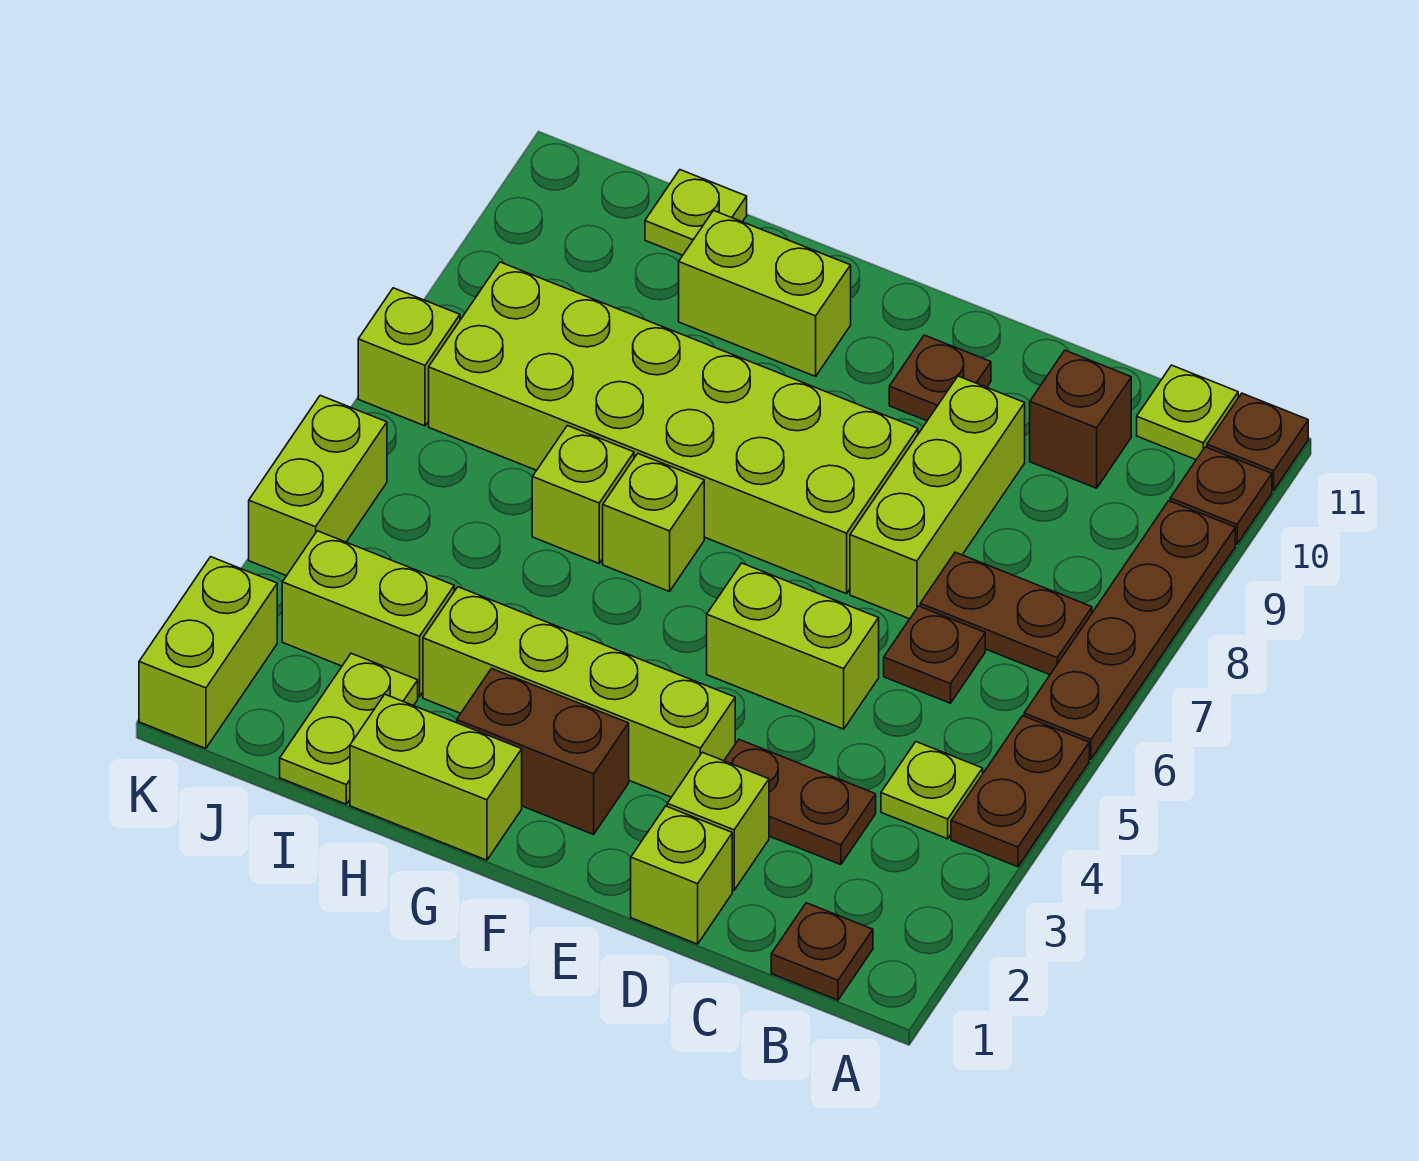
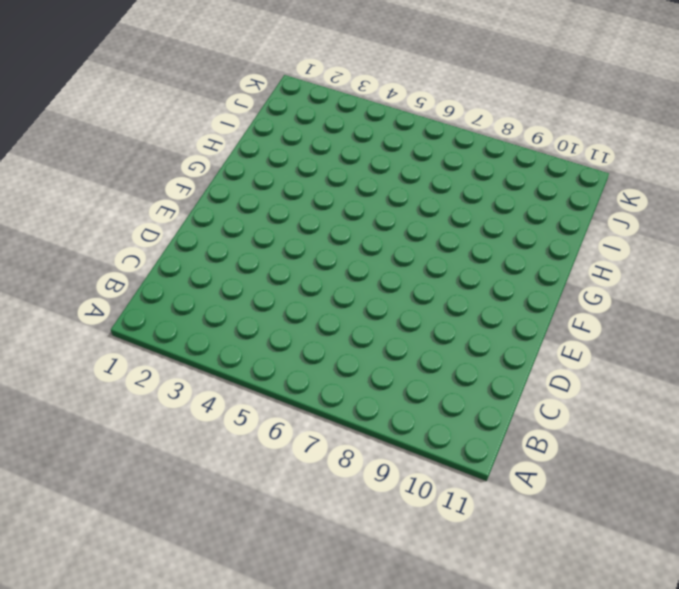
none -> brown 1x2 plate [951,716,1089,867]
none -> brown 1x4 plate [1024,501,1235,759]
none -> brown 1x1 plate [1170,447,1272,544]

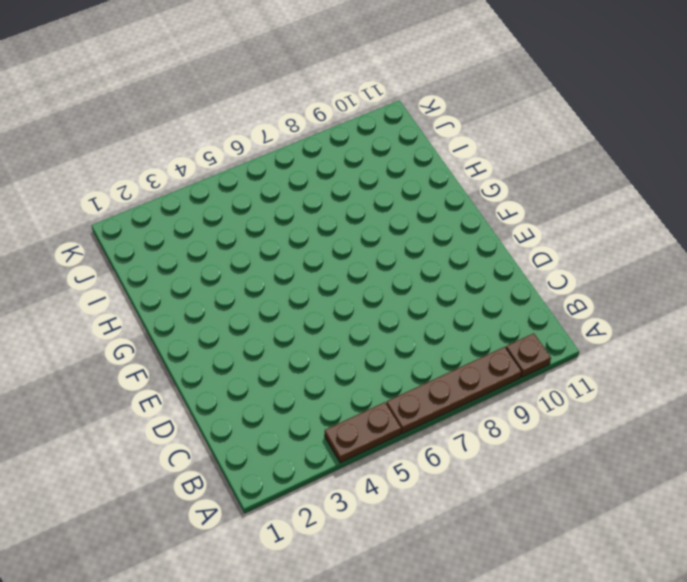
none -> brown 1x1 plate [1207,393,1308,490]
none -> brown 1x1 plate [771,903,873,1000]
none -> lime 1x1 plate [881,742,983,839]

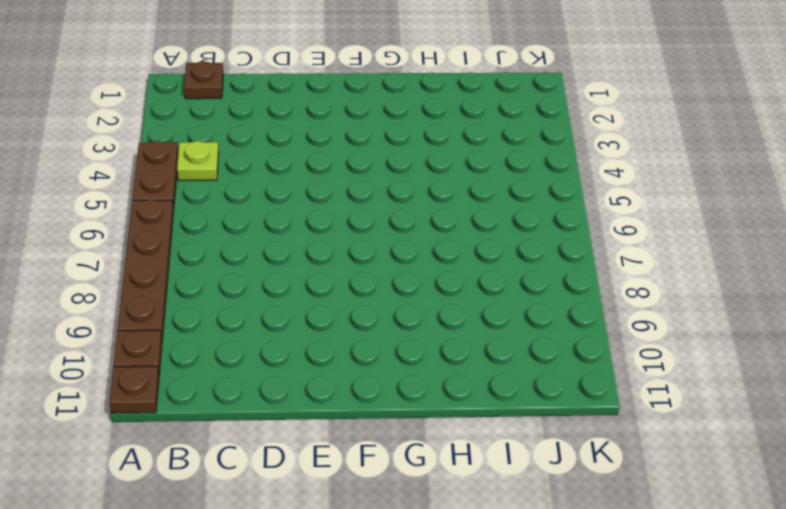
none -> brown 1x2 plate [920,552,1092,675]
none -> lime 1x1 plate [1137,365,1238,460]
none -> brown 1x2 plate [724,740,876,865]

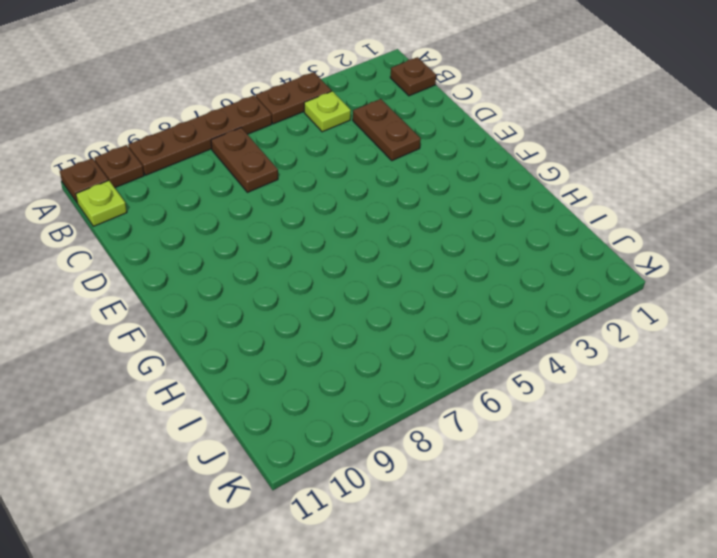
none -> brown 1x1 plate [884,606,985,703]
none -> brown 1x1 brick [1030,350,1131,488]
none -> lime 1x1 brick [631,806,732,944]

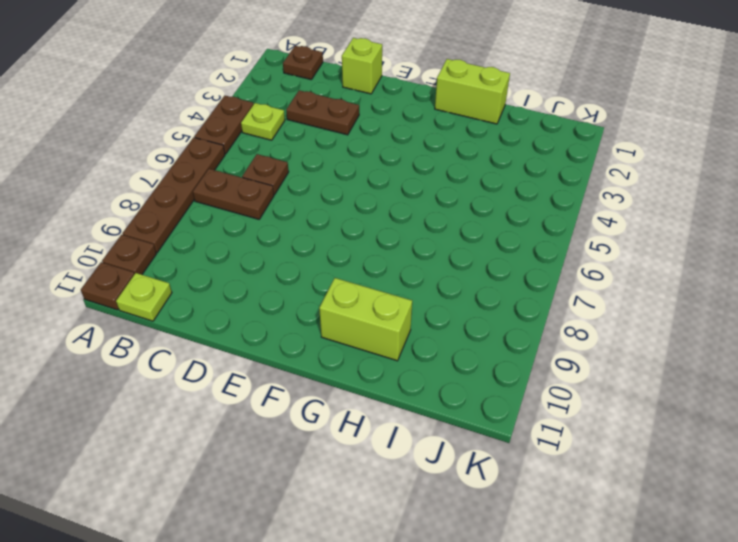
none -> brown 1x1 brick [1030,350,1131,488]
none -> lime 1x1 brick [667,752,769,890]
none -> lime 1x2 brick [707,563,879,729]

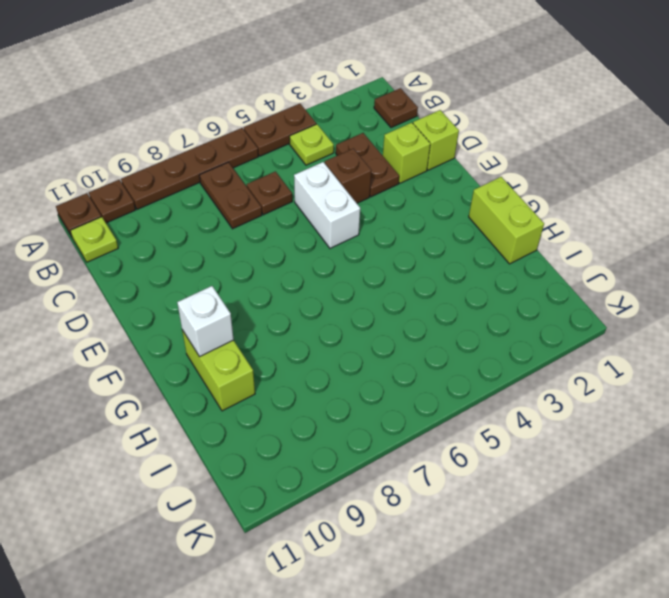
brown 1x1 brick [325,149,372,203] -> brown 1x1 brick moved to [1030,350,1131,488]
white 1x2 brick [294,162,360,248] -> lime 1x2 brick [707,563,879,729]
white 1x1 brick [177,286,234,357] -> none
none -> lime 1x3 brick [850,376,1025,619]
none -> lime 1x4 brick [423,587,735,797]
none -> lime 2x6 brick [429,262,918,594]

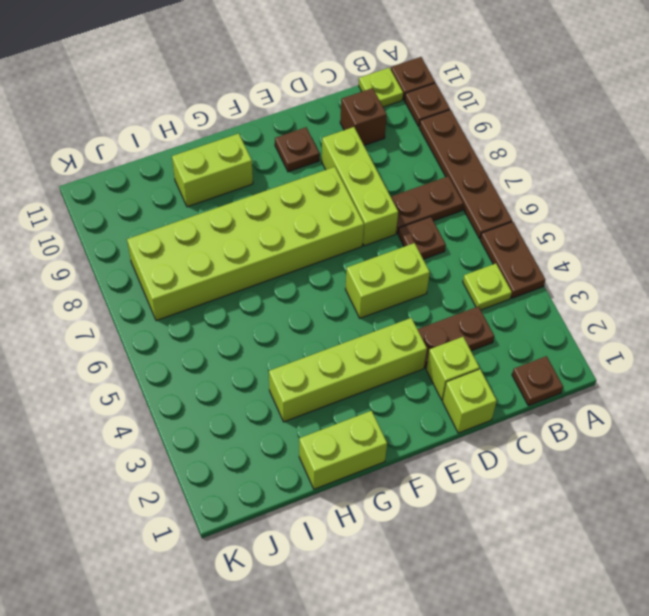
none -> brown 1x2 brick [457,669,629,834]
none -> lime 1x1 brick [603,454,704,591]
none -> lime 1x1 brick [532,426,634,563]

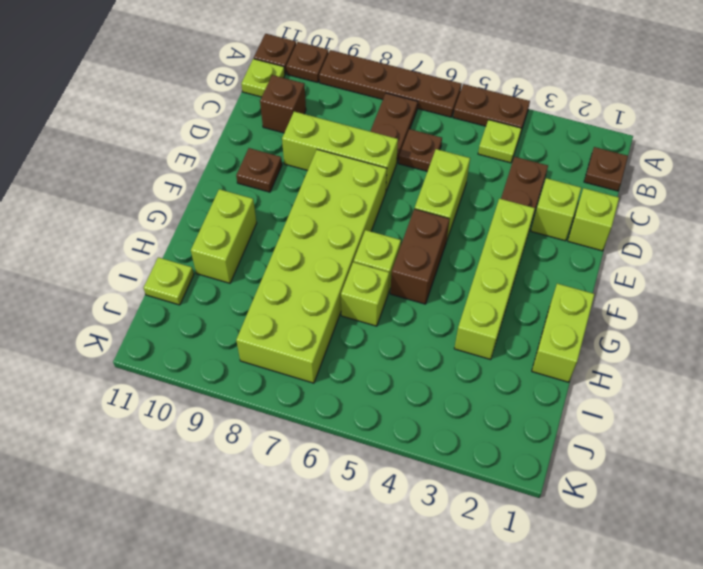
brown 1x2 brick [390,209,450,304] -> brown 1x2 brick moved to [457,669,629,834]
none -> lime 1x2 plate [280,653,418,804]
none -> lime 1x2 brick [282,531,454,697]
none -> lime 1x2 brick [139,557,277,748]

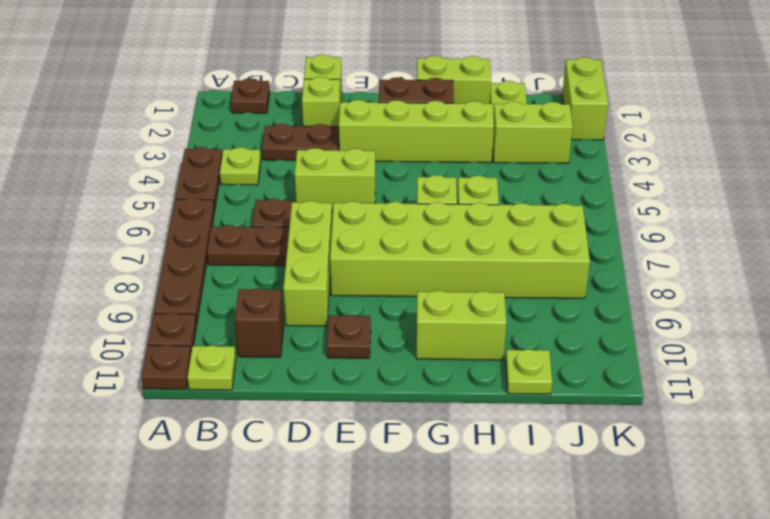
none -> lime 1x2 brick [249,395,387,576]
none -> lime 1x1 brick [358,288,460,426]

